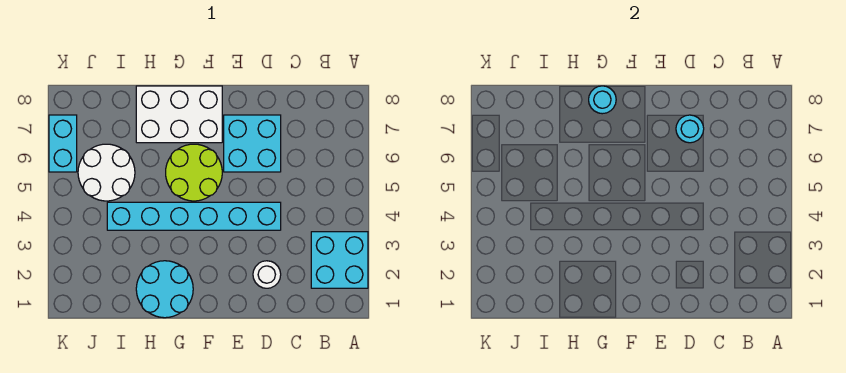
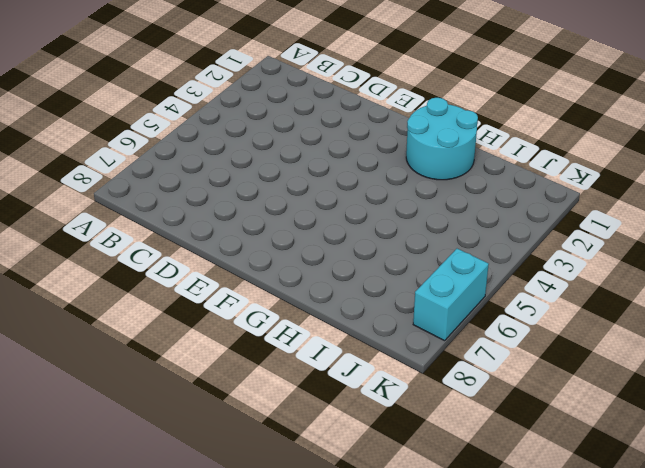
none -> cyan 2x2 brick [311,232,368,288]
none -> white 1x1 round brick [253,261,281,288]

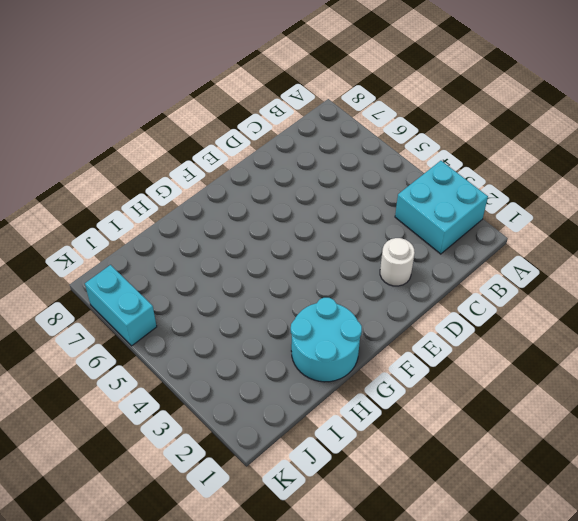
none -> cyan 1x6 brick [107,202,281,230]
none -> cyan 2x2 brick [224,115,281,172]

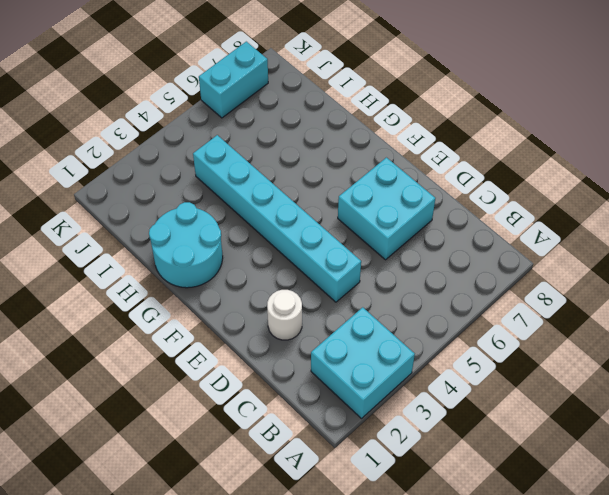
none -> lime 2x2 round brick [166,144,222,201]
none -> white 2x3 brick [136,86,222,143]

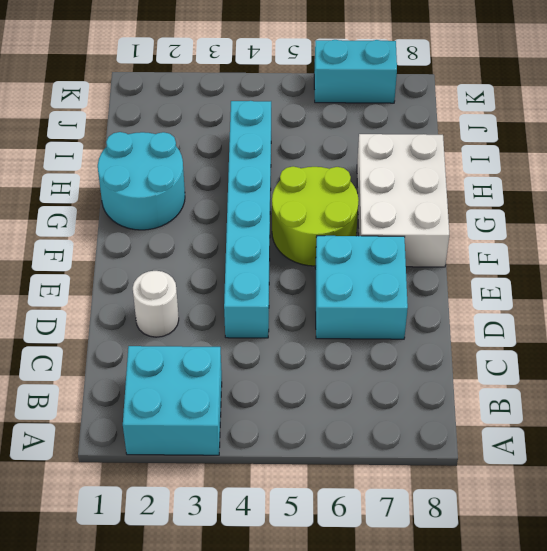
none -> white 2x2 round brick [78,144,135,201]
none -> cyan 1x1 round brick [676,115,704,143]

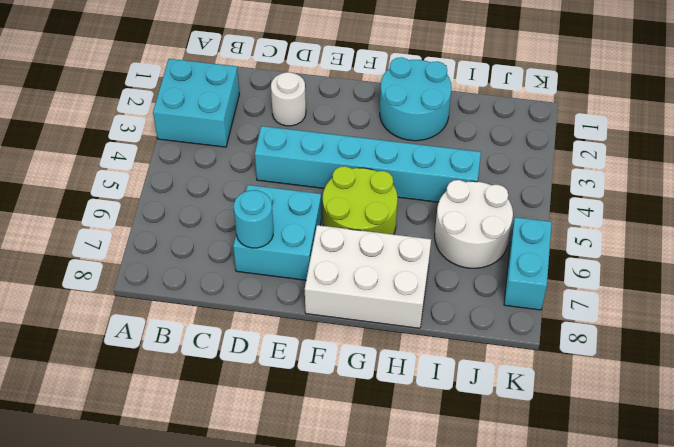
none -> cyan 1x1 round brick [589,86,616,114]

